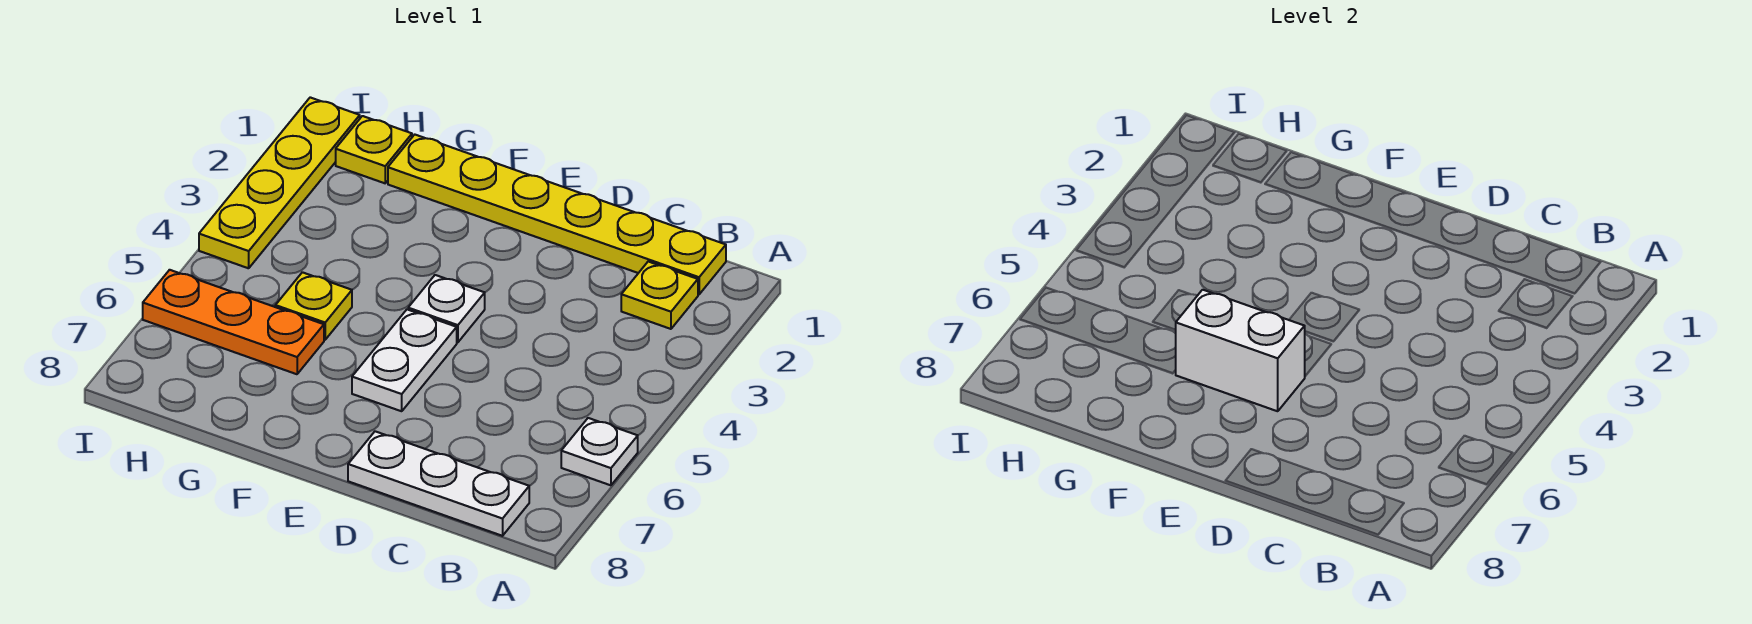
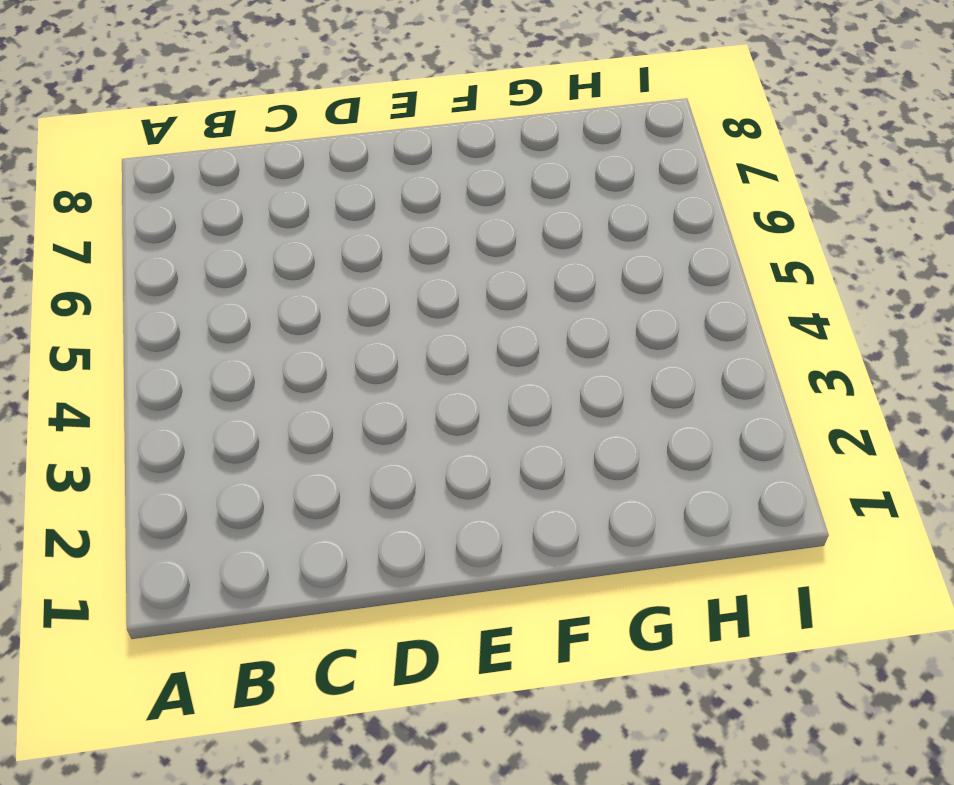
none -> white 1x1 plate [561,418,638,485]
none -> yellow 1x6 plate [388,135,726,294]

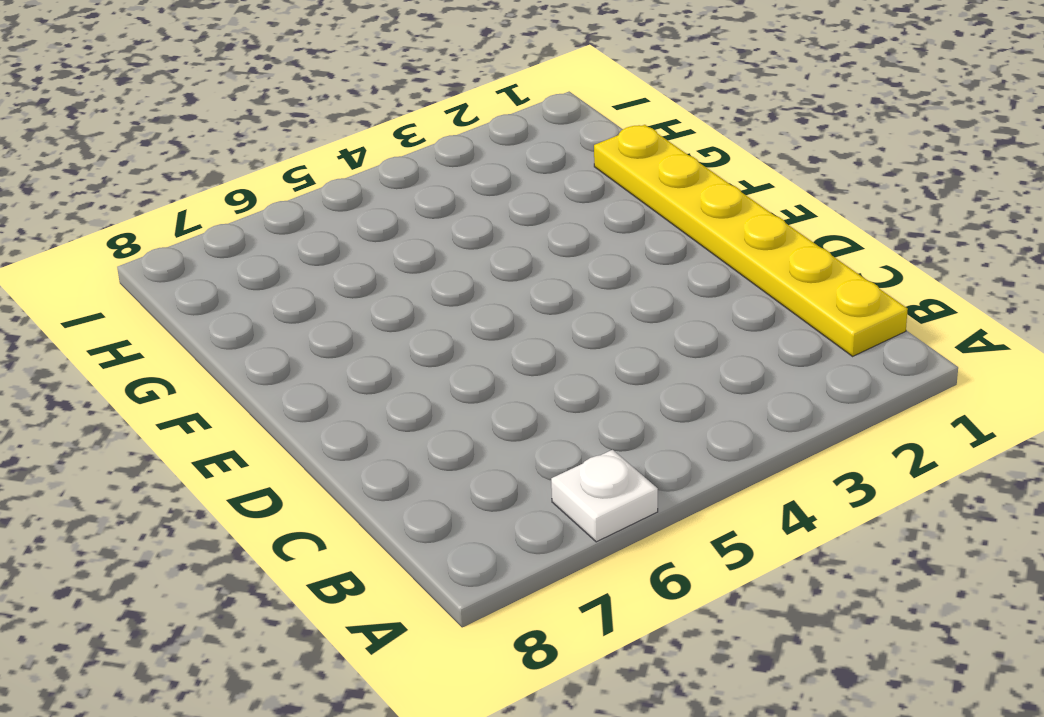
none -> yellow 1x1 plate [621,262,698,329]
none -> white 1x3 plate [348,431,529,536]

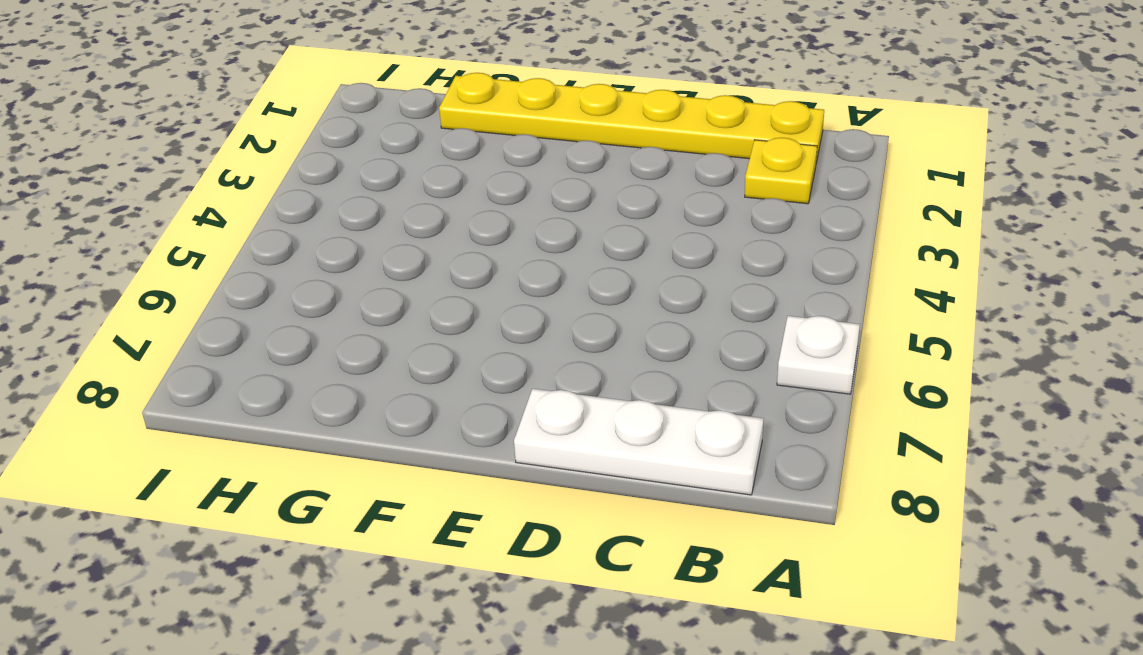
none -> white 1x1 plate [408,275,485,342]
none -> white 1x2 plate [352,309,457,411]

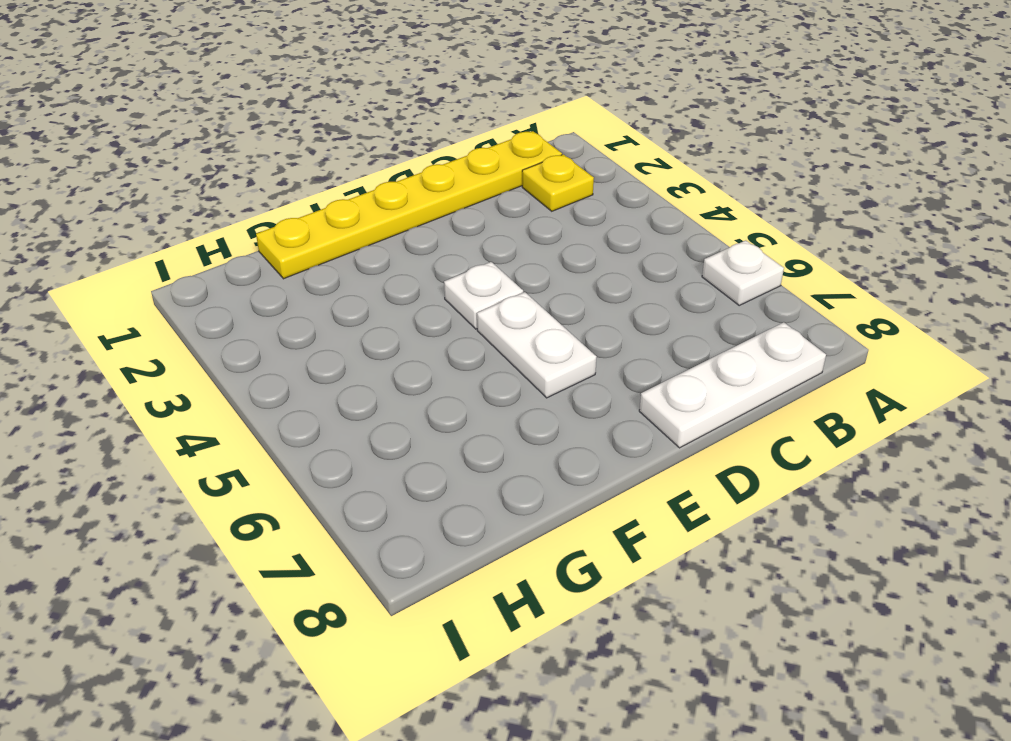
none -> yellow 1x1 plate [275,272,352,340]
none -> orange 1x3 plate [143,270,324,374]

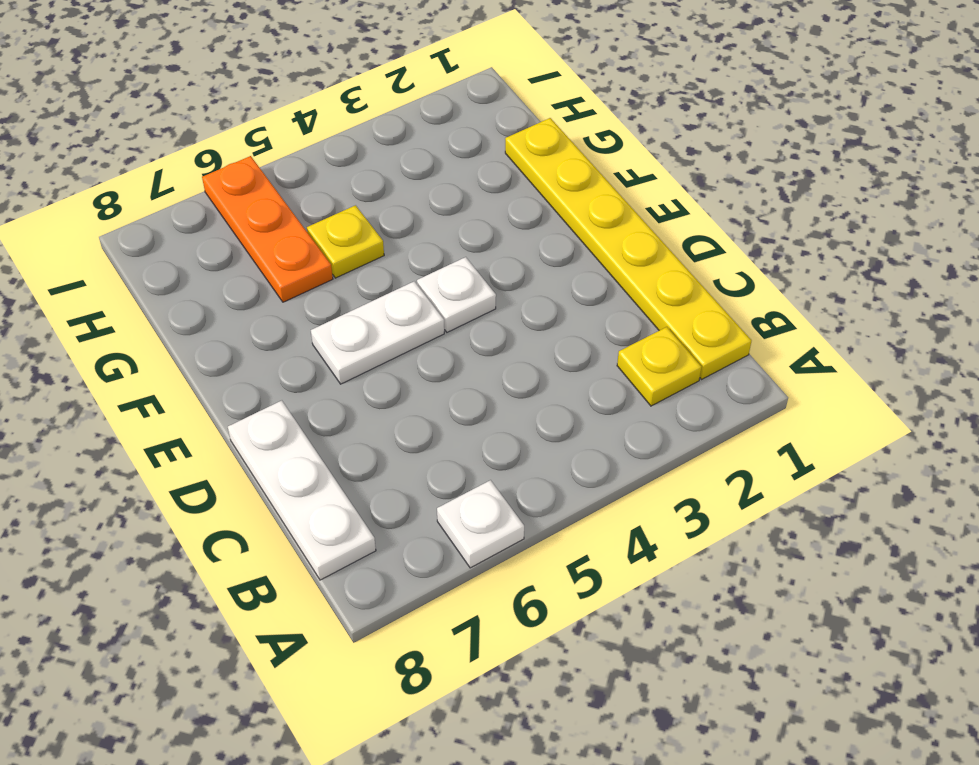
none -> yellow 1x1 plate [336,116,412,183]
none -> yellow 1x4 plate [199,97,360,268]

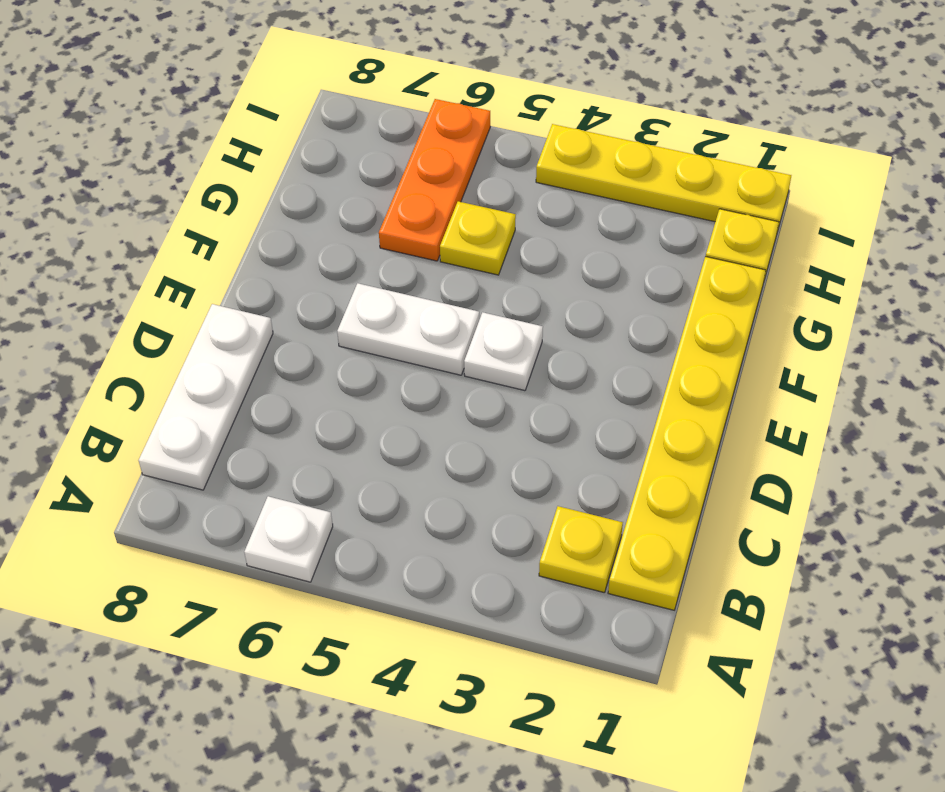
none -> white 1x2 brick [1176,290,1305,411]

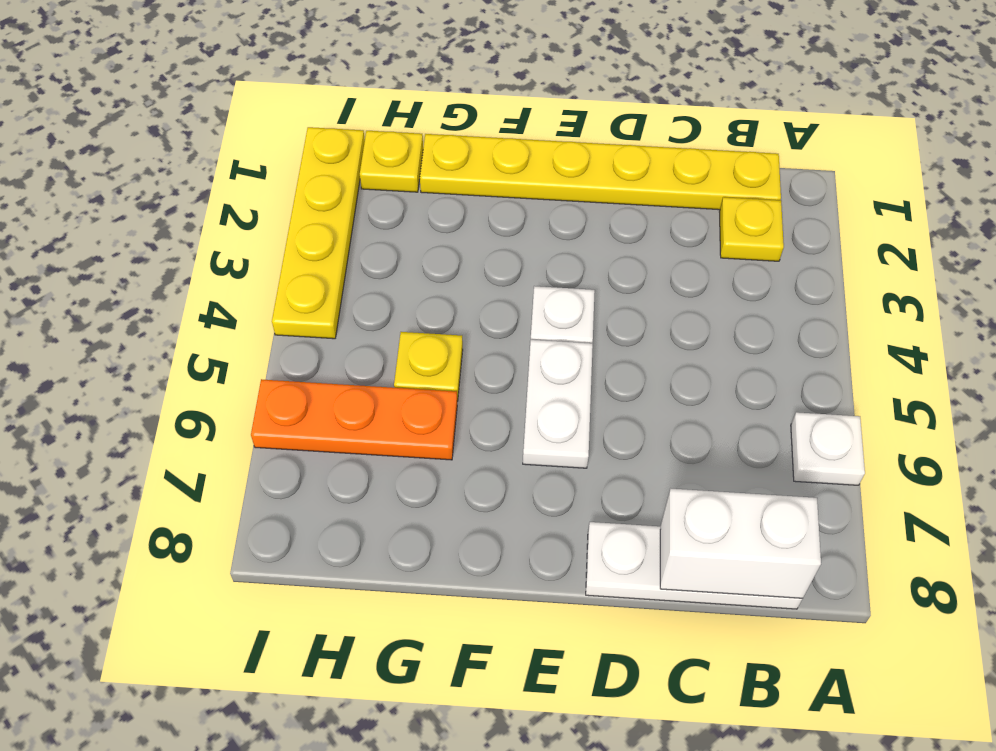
white 1x2 brick [660,489,821,599] -> white 1x2 brick moved to [1176,290,1305,411]

